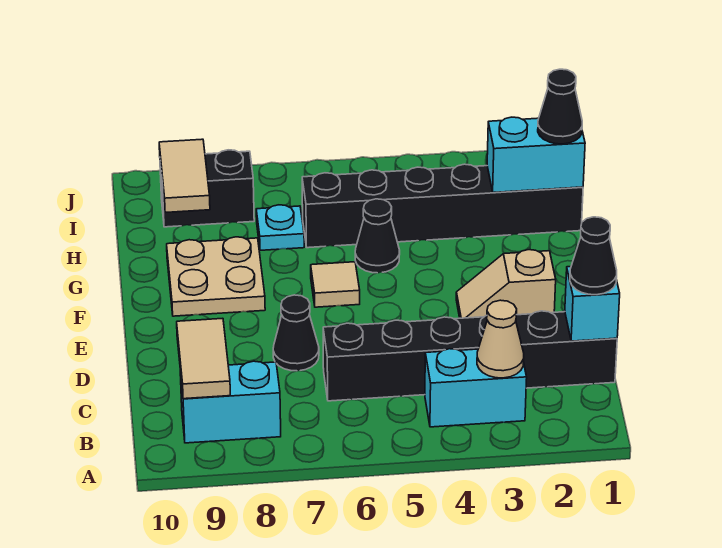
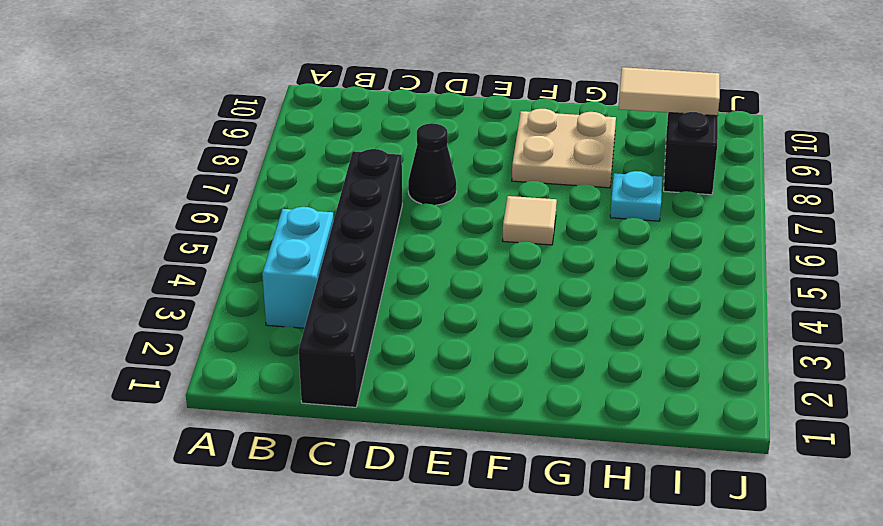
none -> cyan 1x2 brick [180,361,281,443]
none -> tan 1x2 slope [456,250,556,318]
none -> black 1x1 cone [355,199,400,273]

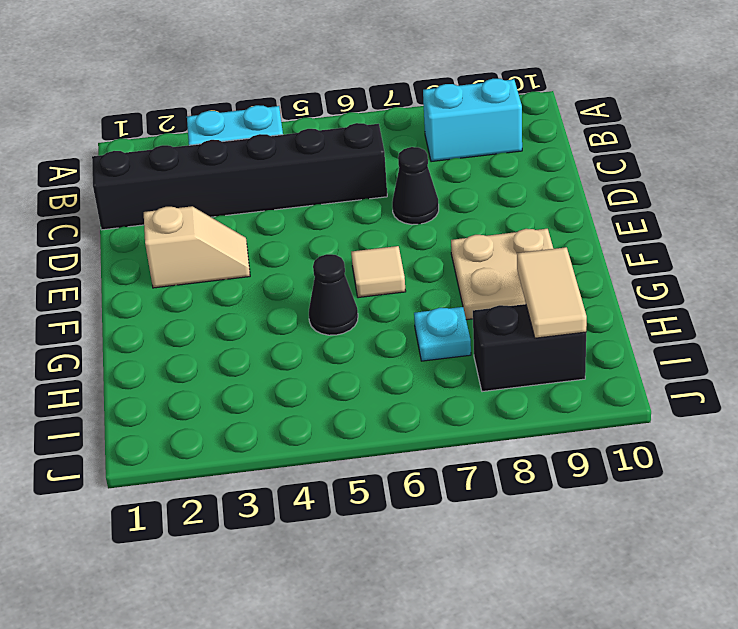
none -> black 1x6 brick [302,164,583,248]
none -> tan 1x1 cone [477,300,524,378]
none -> tan 1x2 tile [177,318,230,399]

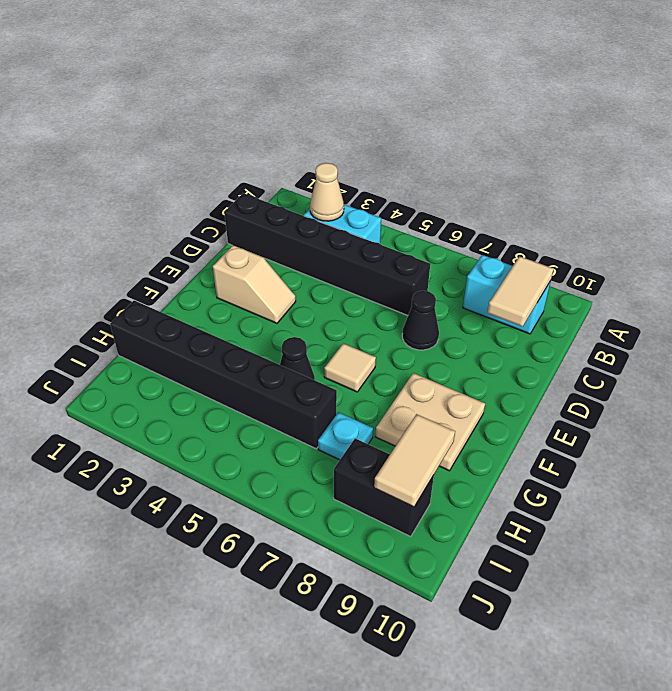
none -> cyan 1x1 brick [565,267,620,341]
none -> cyan 1x2 brick [487,117,585,193]
none -> black 1x1 cone [570,217,617,295]

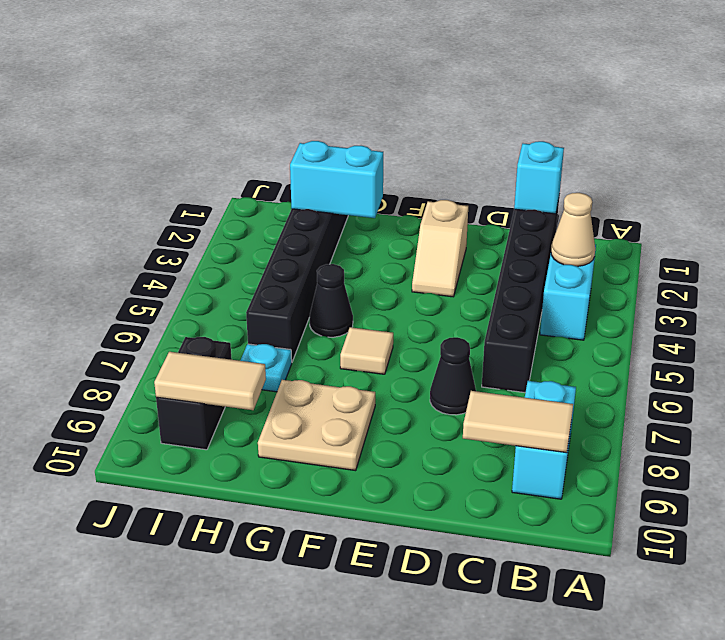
cyan 1x2 brick [290,141,383,218] -> cyan 1x2 brick turned to [487,117,585,193]
none -> black 1x1 cone [570,217,617,295]
none -> black 1x1 cone [538,69,582,144]

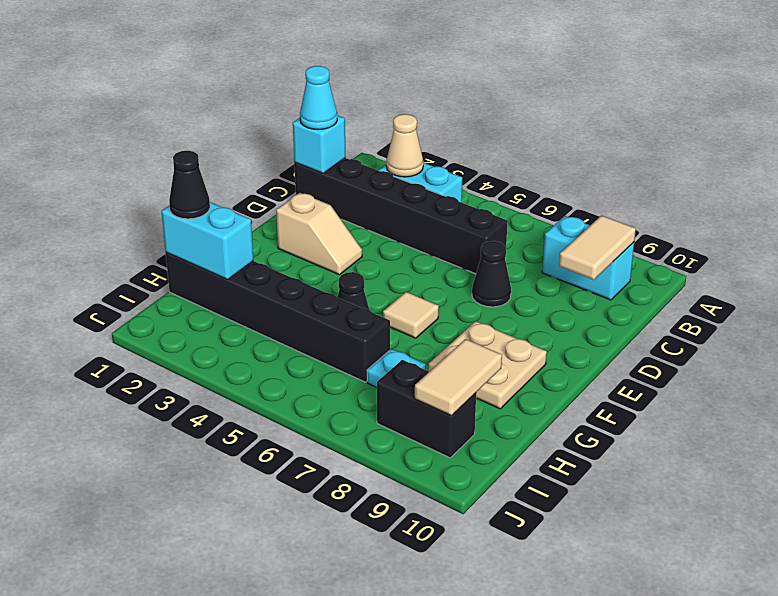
cyan 1x1 cone [300,66,337,130] -> black 1x1 cone [570,217,617,295]

